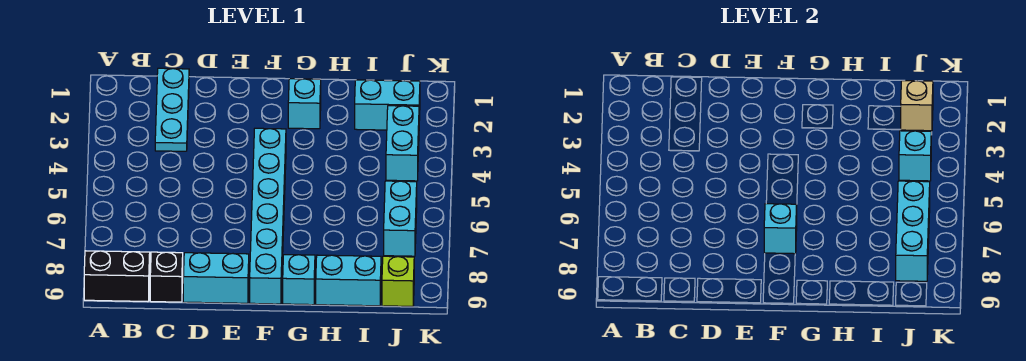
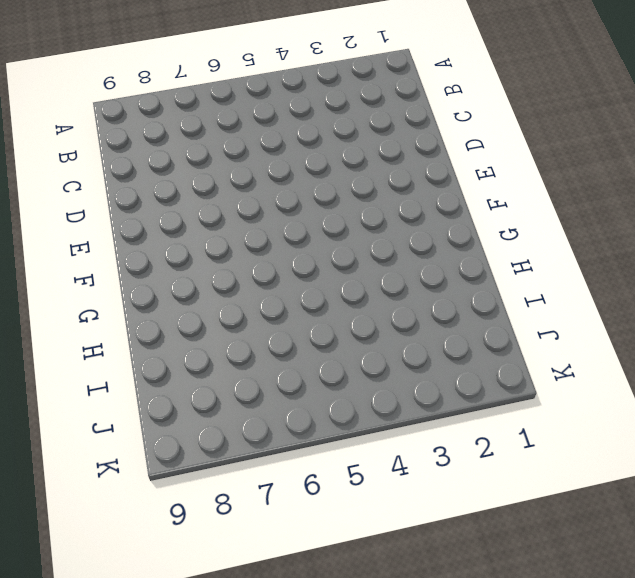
none -> black 1x2 brick [84,251,150,302]
none -> cyan 1x3 plate [155,68,189,151]
none -> black 1x1 brick [150,252,183,302]

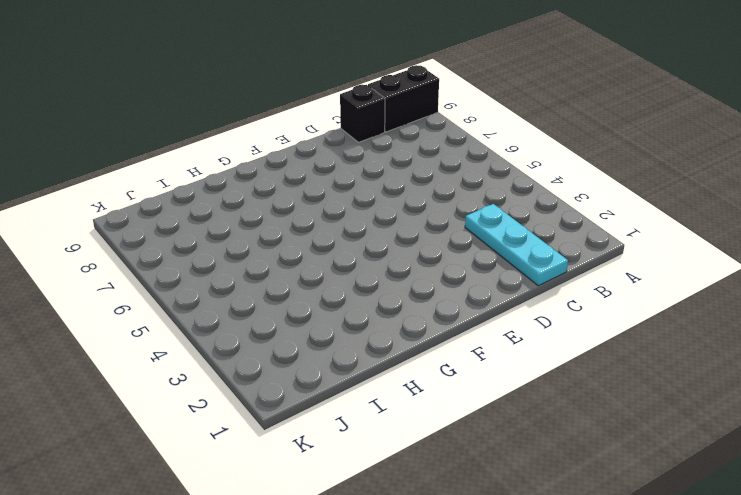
none -> cyan 1x2 brick [183,253,249,303]
none -> cyan 1x6 brick [250,128,286,304]
none -> cyan 1x1 brick [288,79,321,129]

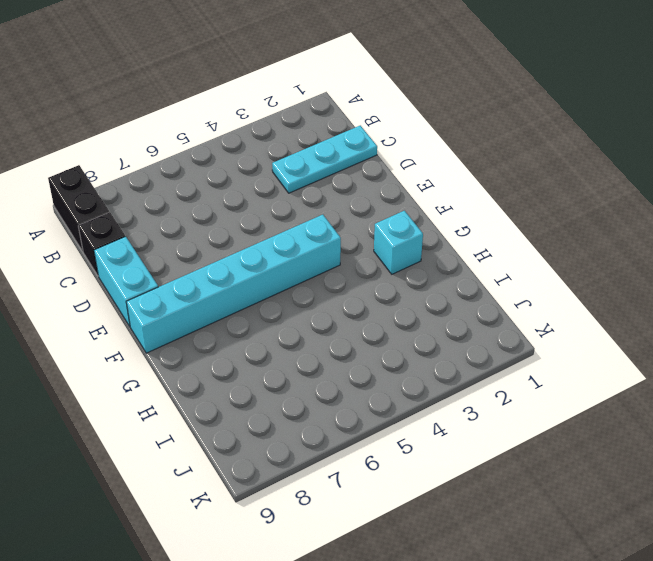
none -> cyan 1x1 brick [283,255,315,305]
none -> cyan 1x2 brick [316,255,381,306]
none -> cyan 1x2 brick [355,80,420,130]

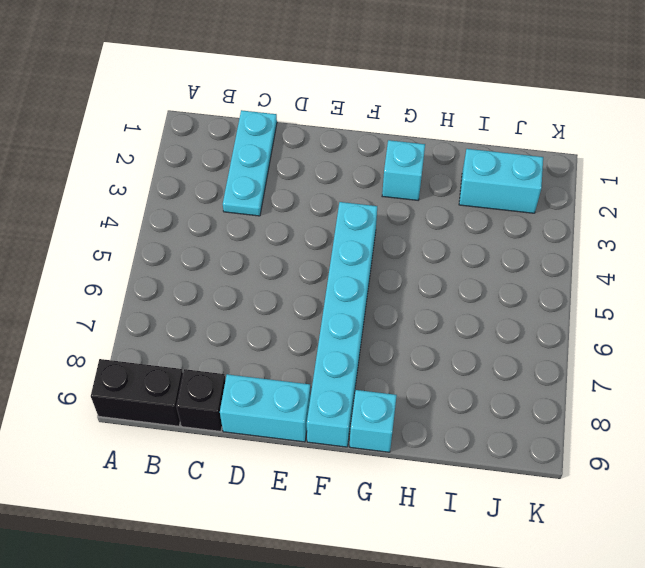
none -> cyan 1x2 brick [316,255,381,306]
none -> cyan 1x2 brick [386,106,419,181]
none -> cyan 1x2 brick [384,181,417,256]

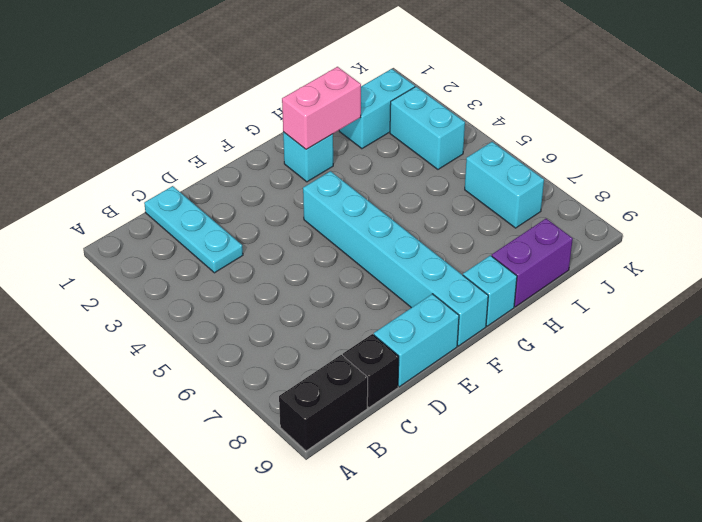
pink 1x2 brick [282,67,361,149] -> none
purple 1x2 brick [492,219,573,307] -> cyan 1x2 brick [316,255,381,306]
none -> lime 1x1 brick [382,256,414,306]
none -> cyan 1x1 brick [764,204,797,254]
none -> tan 1x1 brick [900,81,933,131]

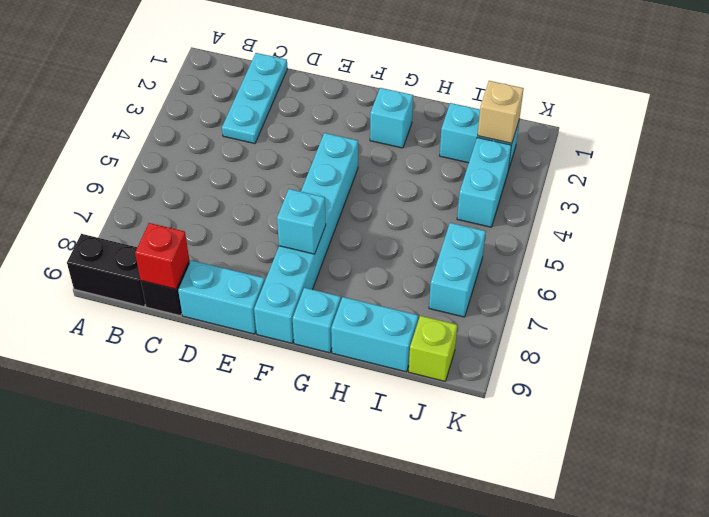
red 1x1 brick [135,223,189,289] -> none
none -> cyan 1x1 brick [899,131,931,181]
none -> cyan 1x3 brick [896,181,930,281]

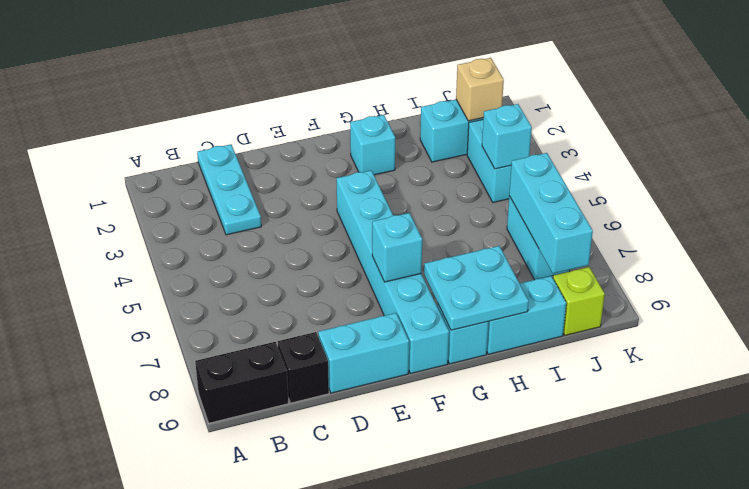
cyan 2x2 plate [424,246,529,330] -> none

